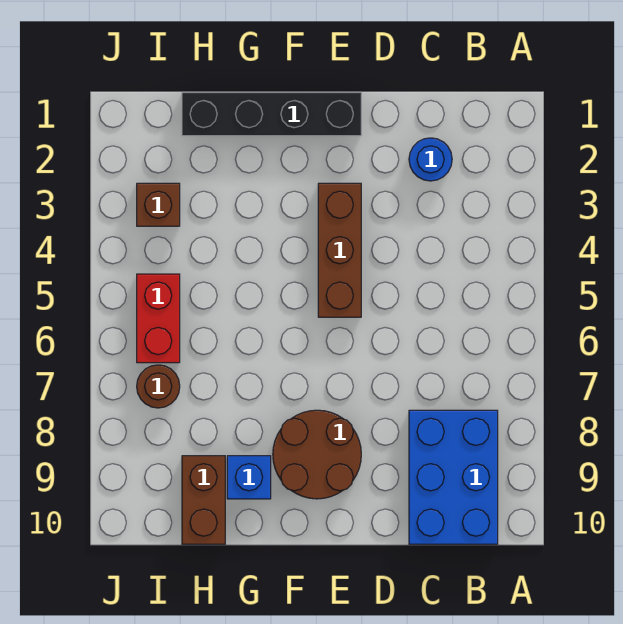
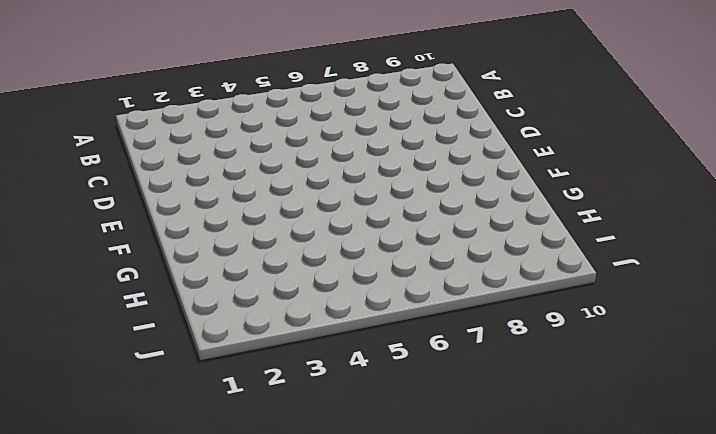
none -> blue 2x3 brick [409,410,498,544]
none -> blue 1x1 round brick [409,138,452,181]

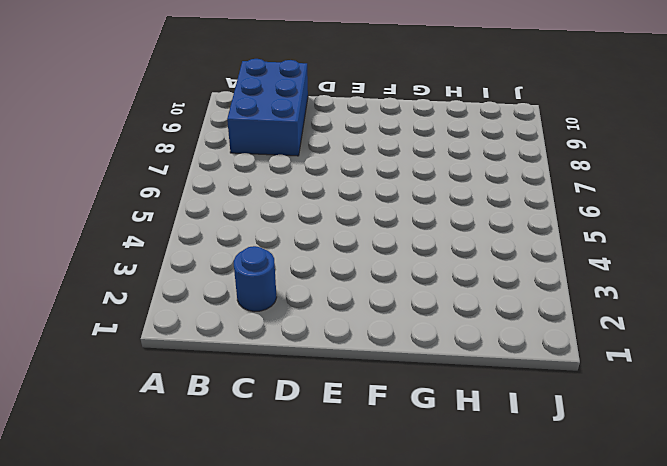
none -> black 1x4 brick [182,92,361,136]
none -> brown 1x3 brick [318,183,361,317]

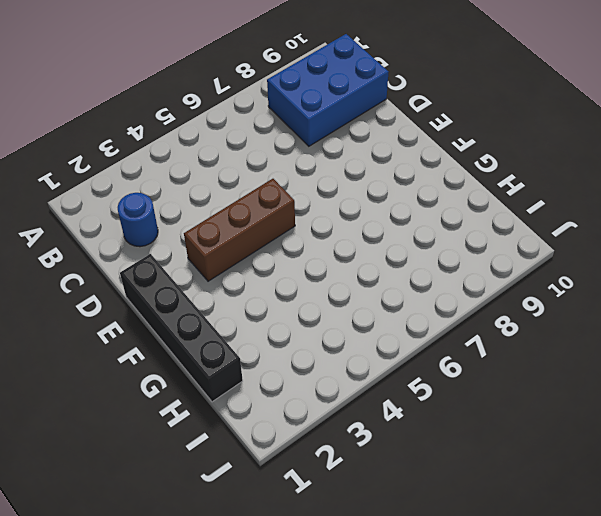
none -> brown 2x2 round brick [273,410,361,499]
none -> blue 1x1 brick [227,456,271,499]

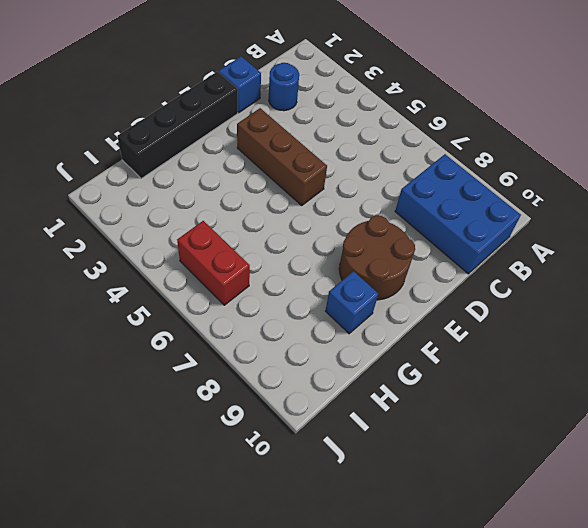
blue 1x1 brick [219,56,261,113] -> none
none -> brown 1x2 brick [182,456,225,544]
none -> brown 1x1 brick [137,183,180,226]

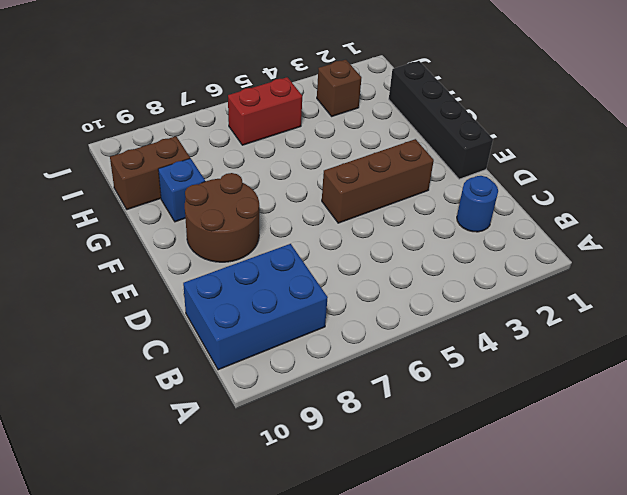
none -> brown 1x1 round brick [137,365,180,408]

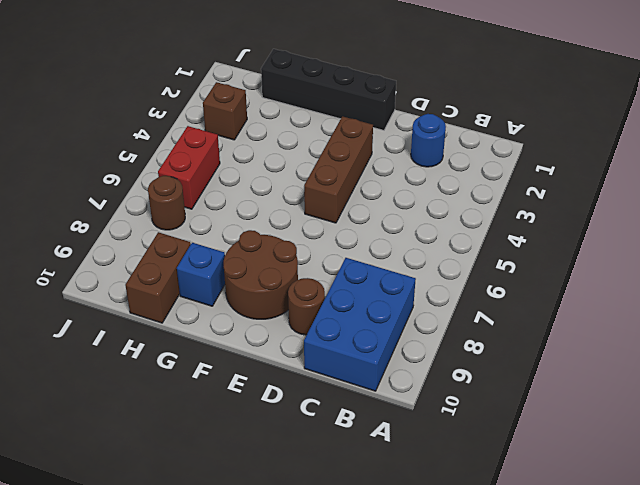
brown 1x1 round brick [288,278,325,335] -> none

